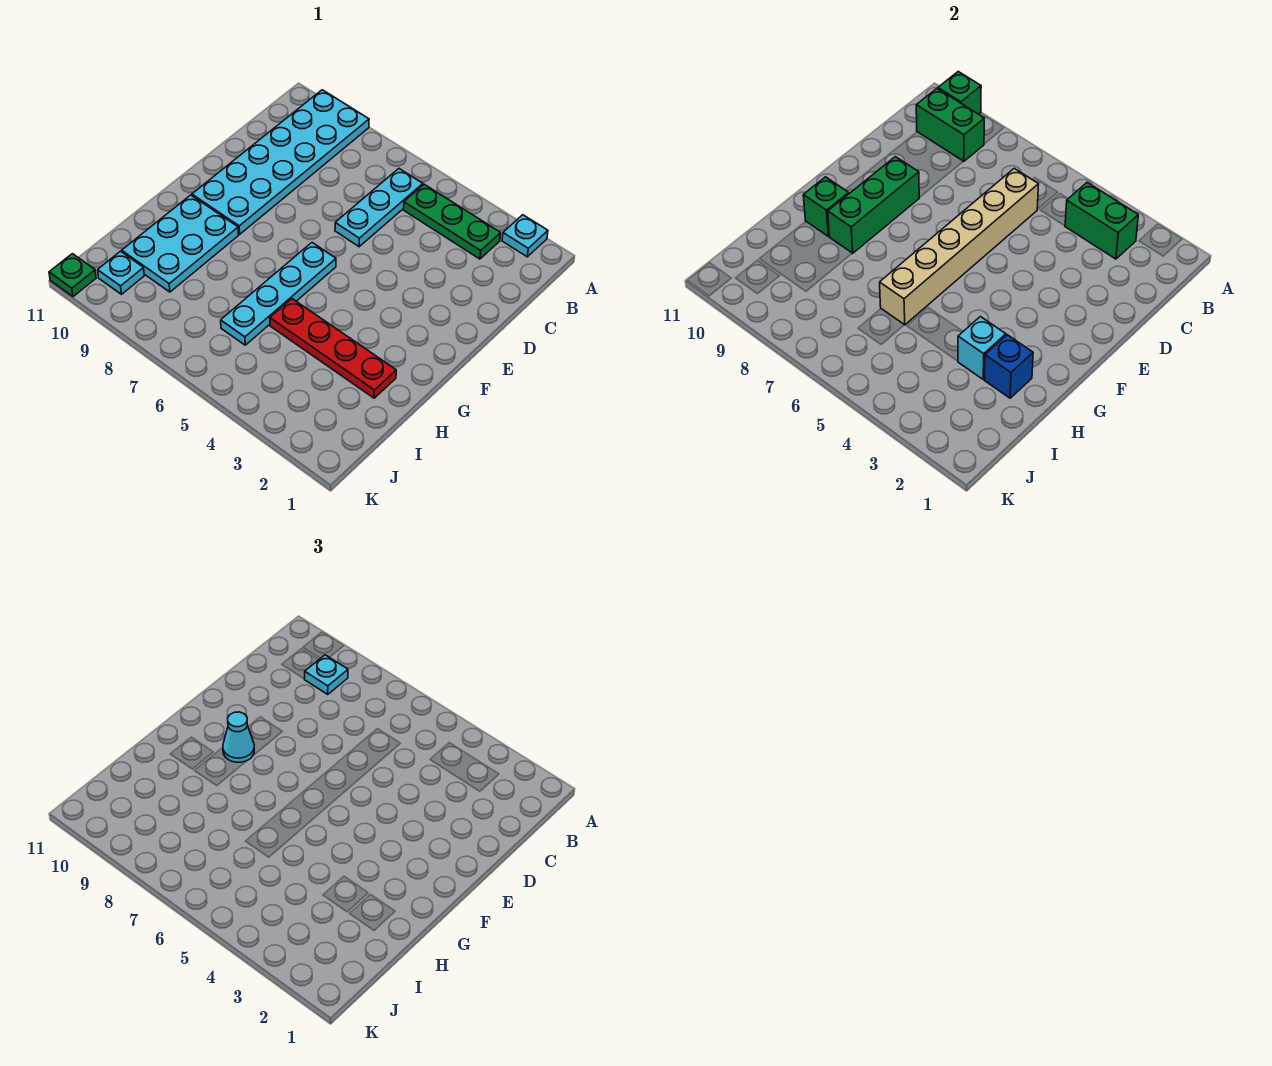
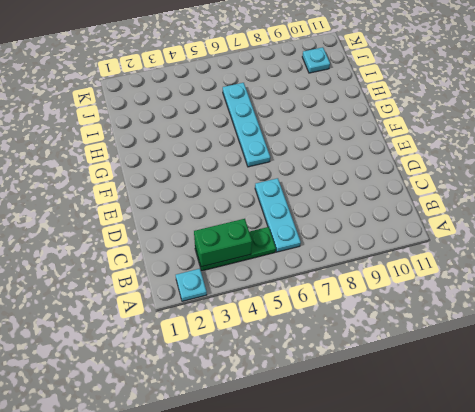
none -> cyan 2x6 plate [192,90,369,234]
none -> cyan 2x3 plate [122,195,239,292]
none -> red 1x4 plate [270,299,396,398]

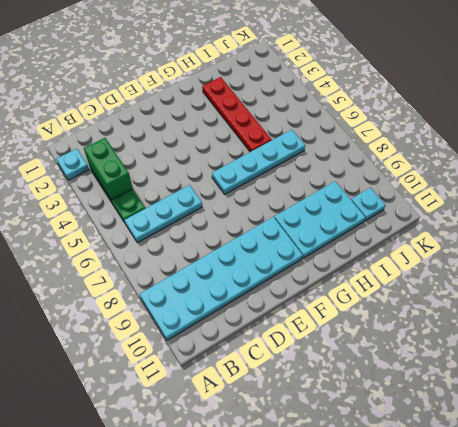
none -> green 1x1 plate [49,254,96,297]
none -> green 1x1 brick [938,72,981,114]
none -> green 1x2 brick [916,89,984,161]

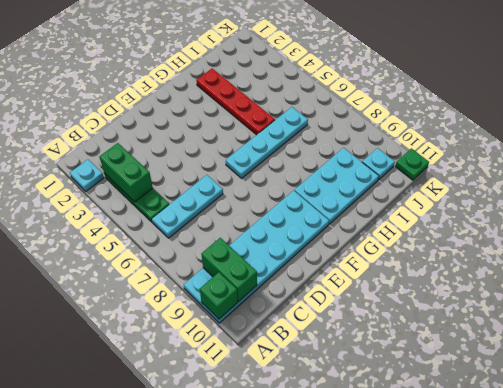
none -> tan 1x6 brick [880,168,1038,325]
none -> green 1x3 brick [828,157,919,253]
none -> green 1x1 brick [803,177,849,236]

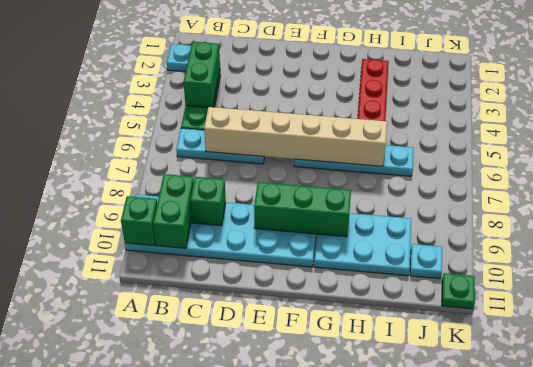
green 1x1 brick [190,177,226,226] -> green 1x1 brick moved to [803,177,849,236]
none -> blue 1x1 brick [985,335,1033,398]
none -> cyan 1x1 brick [958,317,1006,379]
none -> cyan 1x1 plate [305,655,348,694]

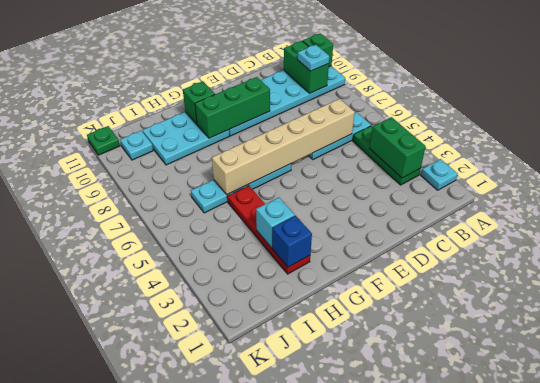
none -> cyan 1x1 cone [223,712,254,762]

